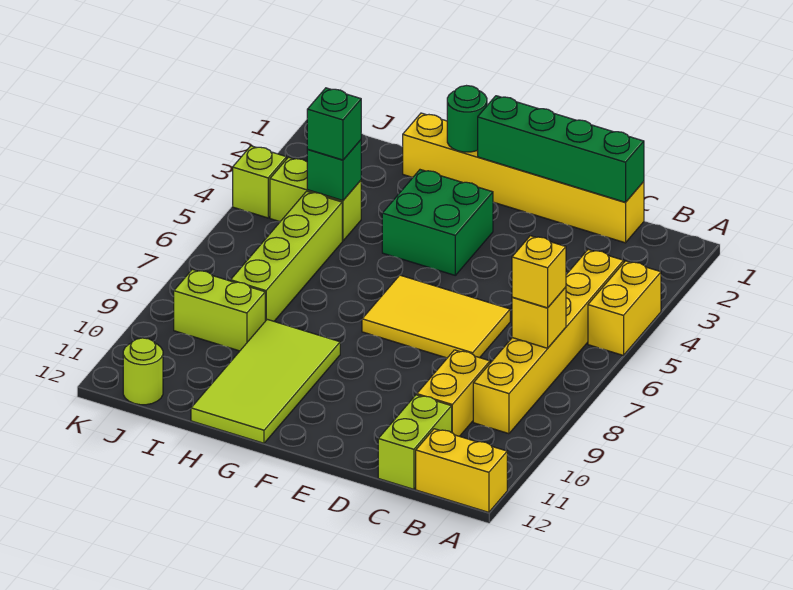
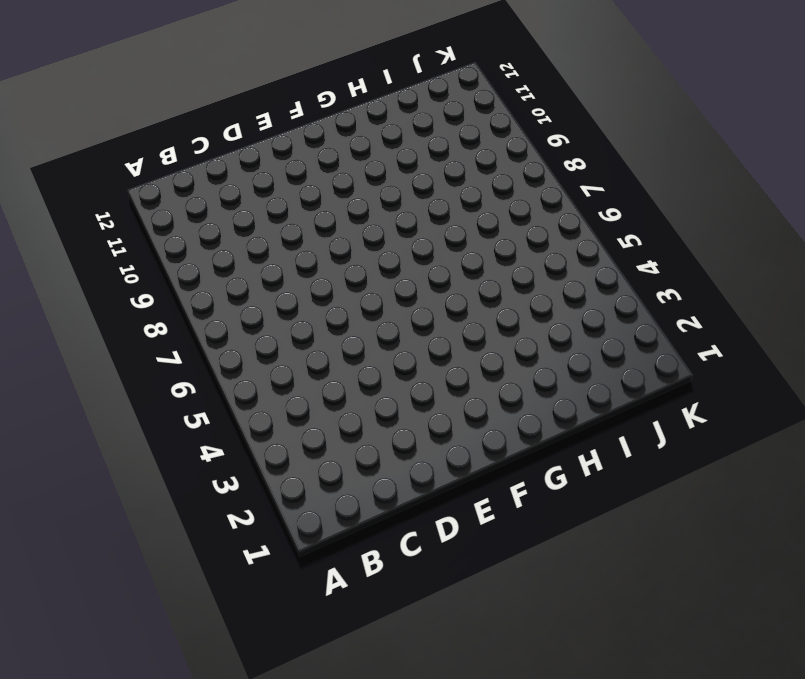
none -> yellow 1x2 brick [588,261,661,356]
none -> yellow 1x2 brick [416,429,507,512]
none -> yellow 1x6 brick [473,249,624,434]

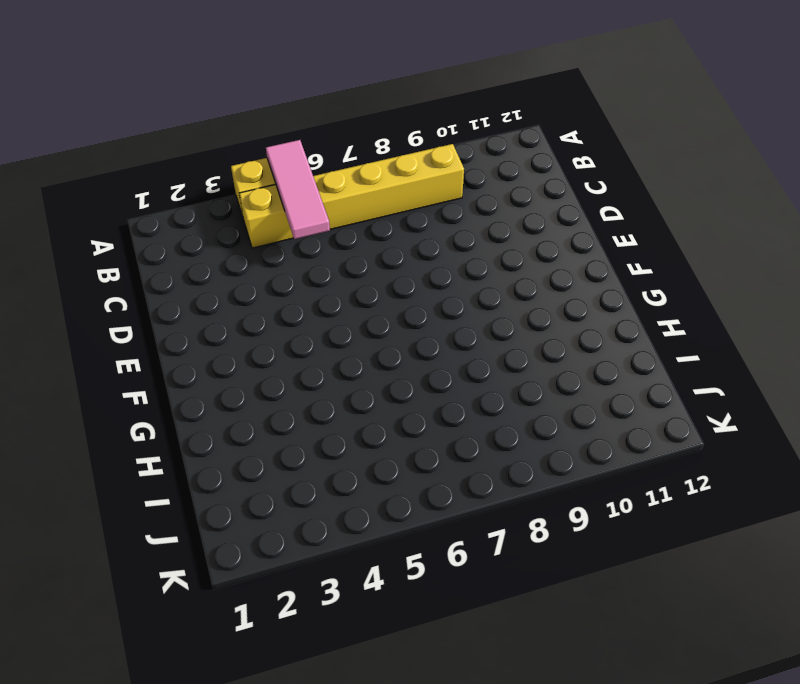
pink 1x3 tile [266,140,330,239] -> none
none -> yellow 1x2 brick [416,429,507,512]
none -> yellow 1x6 brick [403,113,644,243]
none -> yellow 1x2 brick [417,350,490,436]

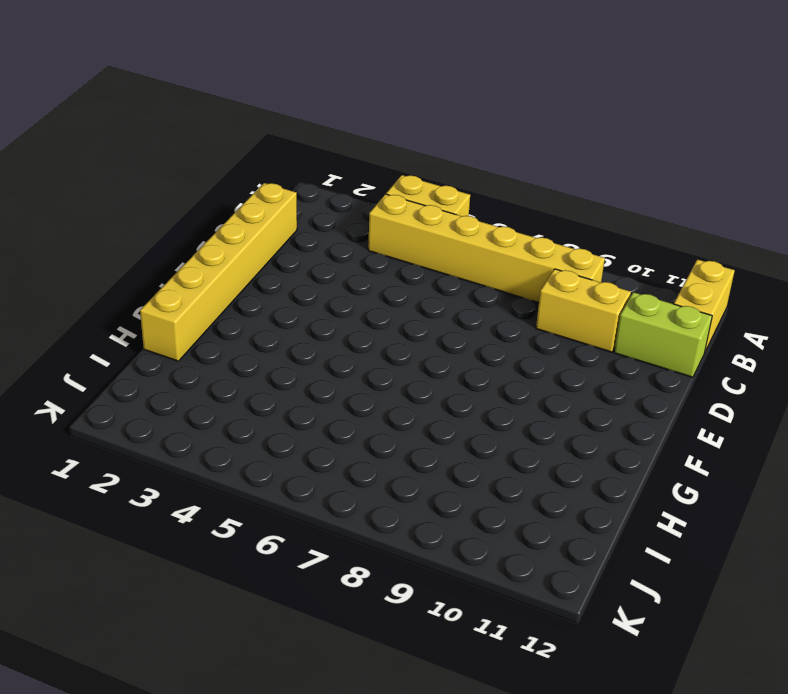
none -> yellow 2x3 tile [362,275,510,358]
none -> green 2x2 brick [382,170,493,275]
none -> lime 2x4 tile [191,319,340,443]

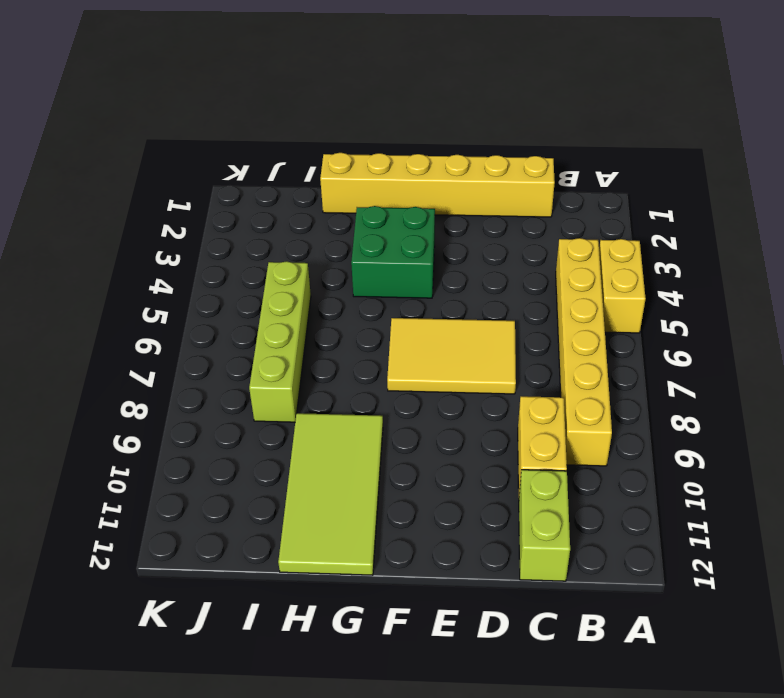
none -> yellow 1x2 brick [416,429,507,512]
none -> lime 1x2 brick [270,157,361,241]
none -> lime 1x2 brick [174,269,265,351]

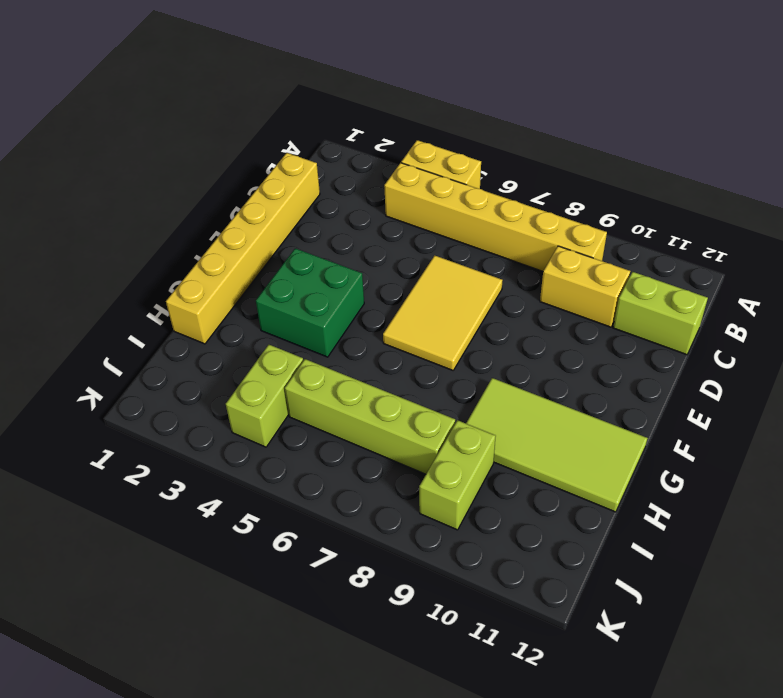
none -> yellow 1x2 brick [416,429,507,512]
none -> lime 1x1 round brick [123,338,163,405]
none -> lime 1x1 brick [233,146,286,218]

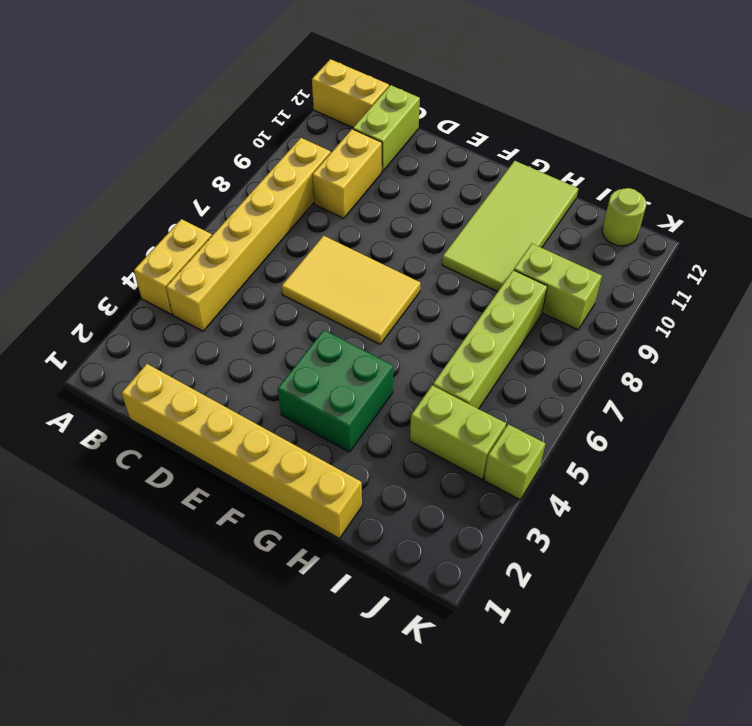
none -> yellow 1x1 brick [512,287,566,348]
none -> green 1x4 brick [478,96,644,202]
none -> green 1x1 round brick [447,86,487,152]

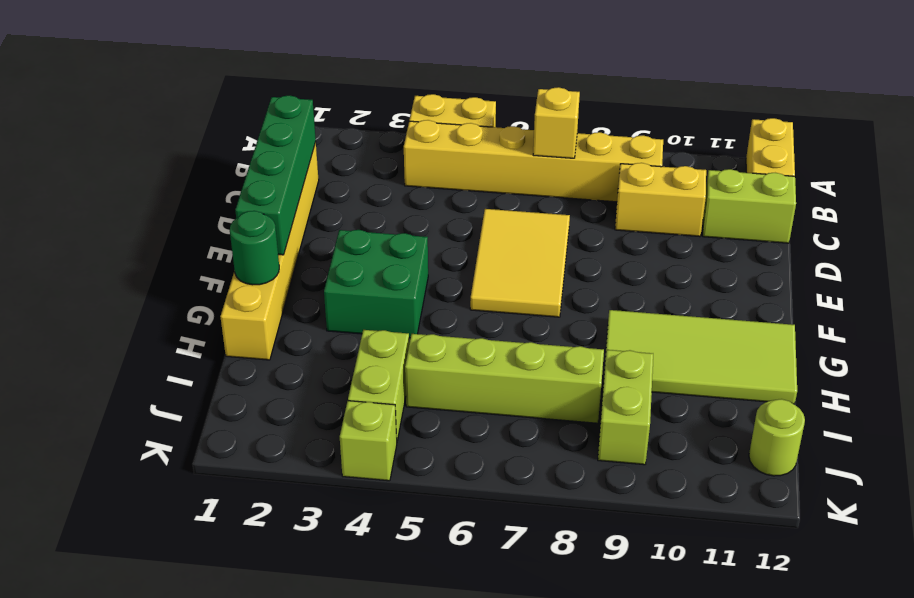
none -> green 1x1 brick [307,140,361,200]
none -> yellow 1x1 brick [512,236,566,308]
none -> green 1x1 brick [307,88,361,160]

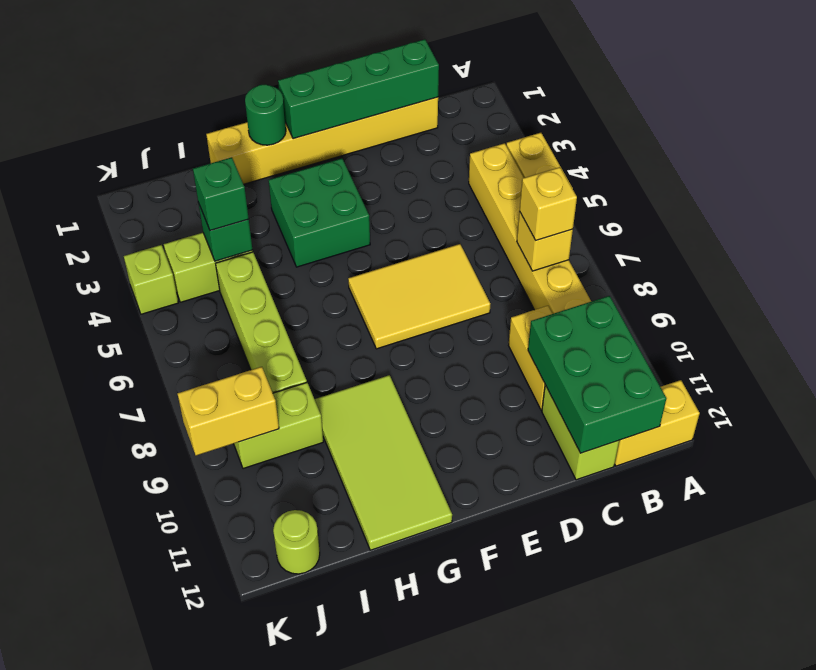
green 2x3 brick [528,296,666,453] -> none
yellow 1x2 brick [177,367,279,456] -> none

